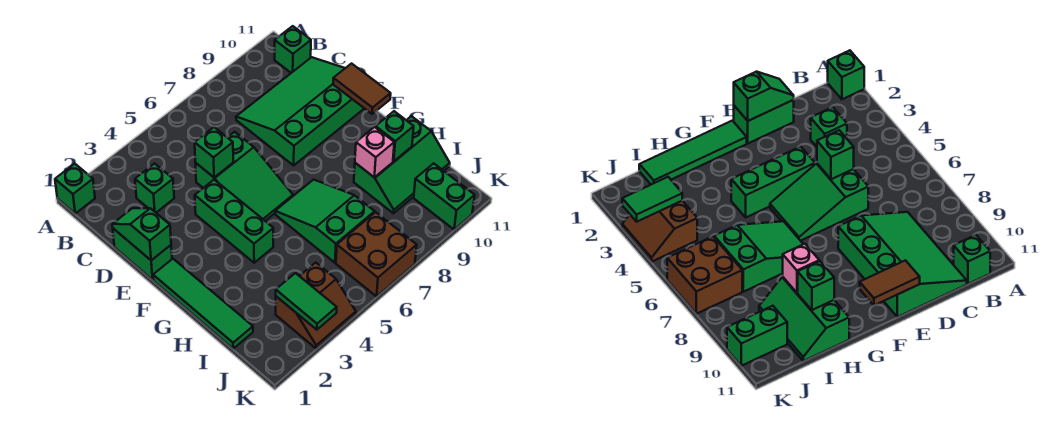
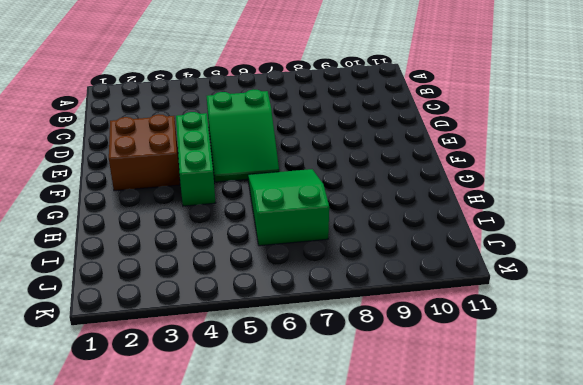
brown 2x2 brick [109,114,180,191] -> brown 2x2 brick moved to [336,212,417,296]
none -> green 1x1 brick [55,164,95,213]
none -> green 1x1 brick [275,26,311,73]
none -> green 1x1 brick [135,164,174,212]

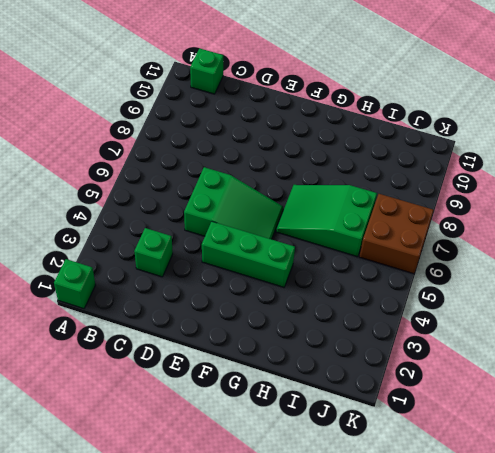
none -> green 3x4 slope [236,57,364,165]
none -> green 1x2 brick [113,229,172,280]
none -> green 1x4 tile [153,259,253,349]

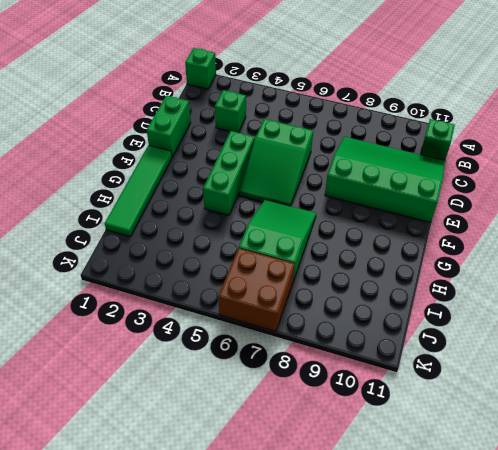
none -> green 2x3 slope [354,116,450,213]
none -> brown 2x2 slope [276,262,356,349]
none -> green 1x2 brick [414,163,475,230]

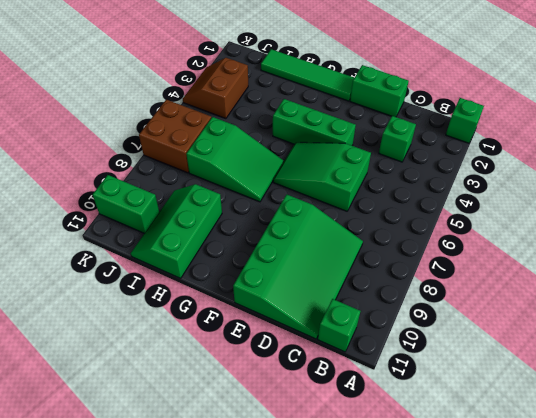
none -> green 1x2 slope [112,208,171,260]
none -> green 1x1 brick [195,127,233,177]
none -> brown 1x2 tile [333,64,391,114]

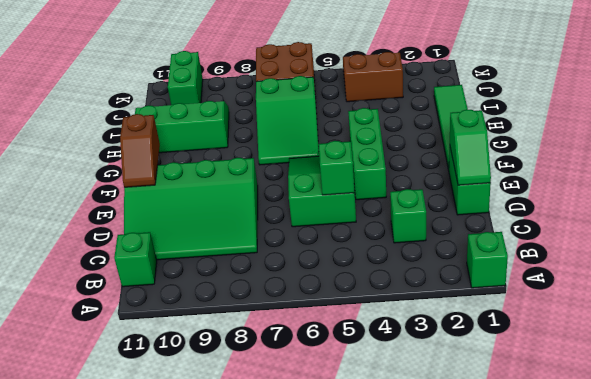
brown 1x2 slope [120,114,160,187] -> brown 1x2 tile [333,64,391,114]
none -> pink 1x1 brick [355,127,394,177]
none -> green 1x1 brick [376,111,414,161]
none -> green 1x2 tile [276,273,337,330]

